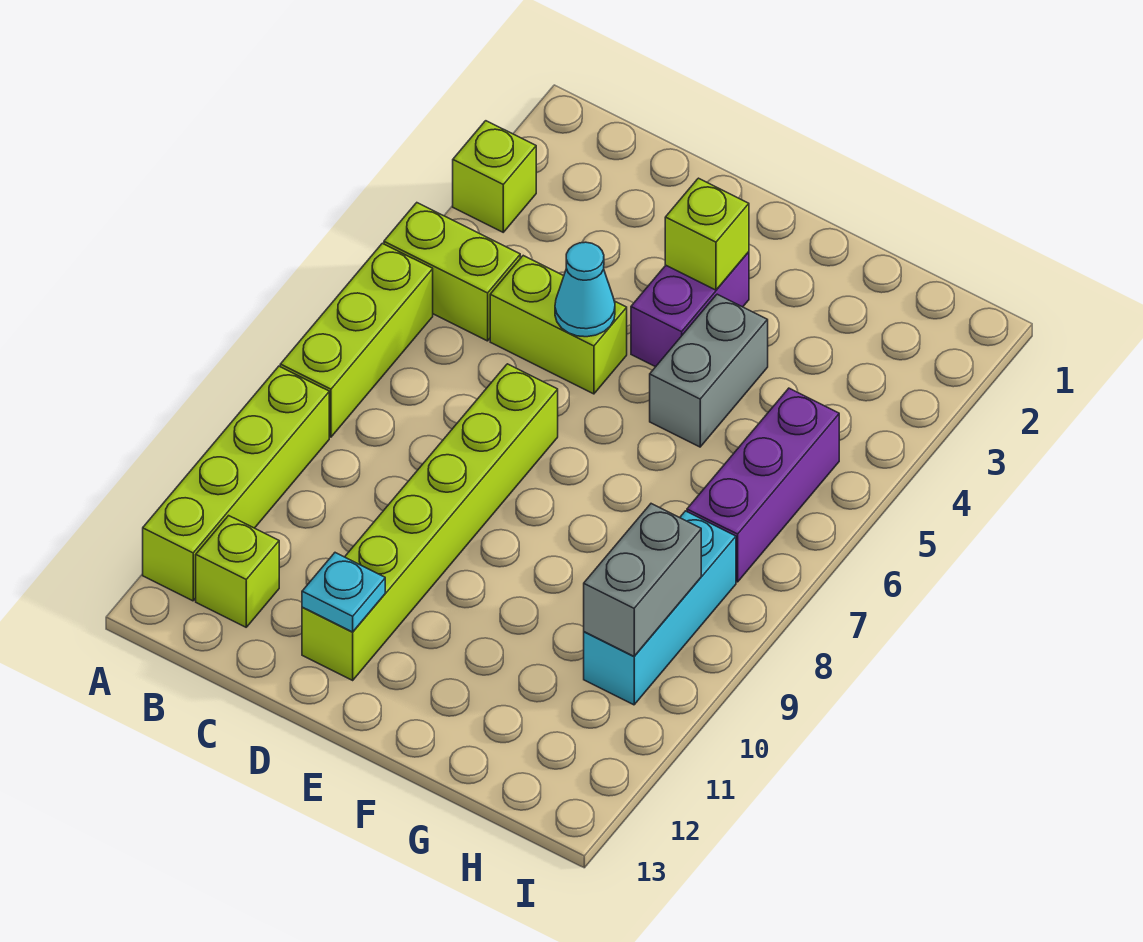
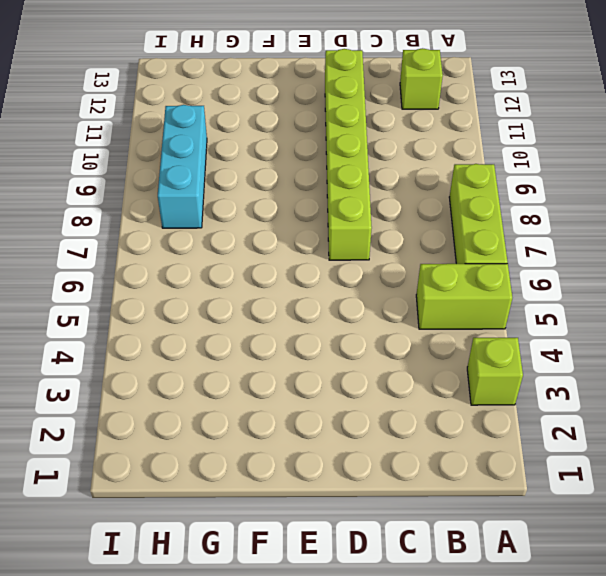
none -> lime 1x4 brick [143,366,329,601]
none -> lime 1x2 brick [490,256,627,394]
none -> purple 1x2 brick [631,252,749,367]

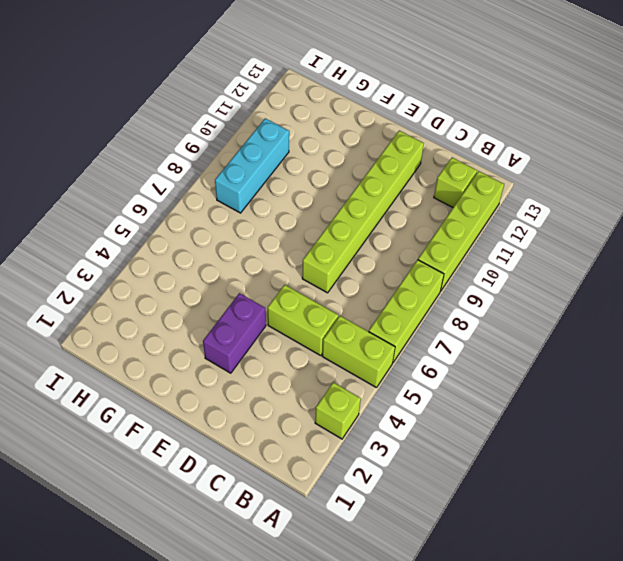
none -> grey 1x2 brick [650,294,768,447]
none -> purple 1x3 brick [687,388,839,582]
none -> cyan 1x1 cone [555,242,615,337]

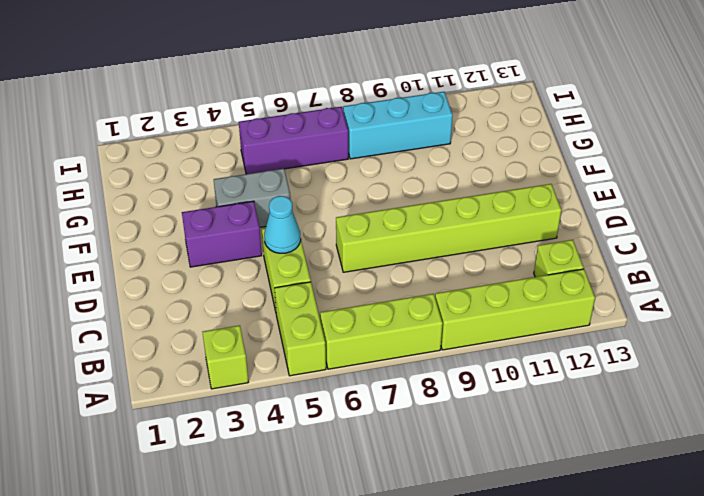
none -> cyan 1x1 plate [302,553,385,632]
none -> lime 1x1 brick [665,178,749,290]
none -> grey 1x2 brick [584,504,701,656]

